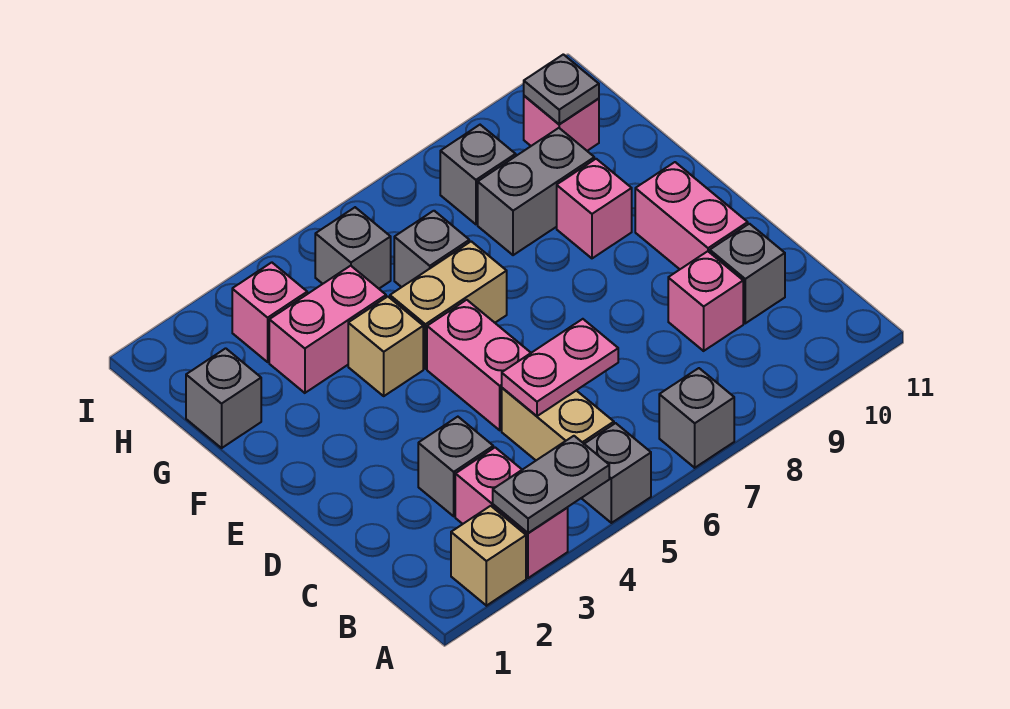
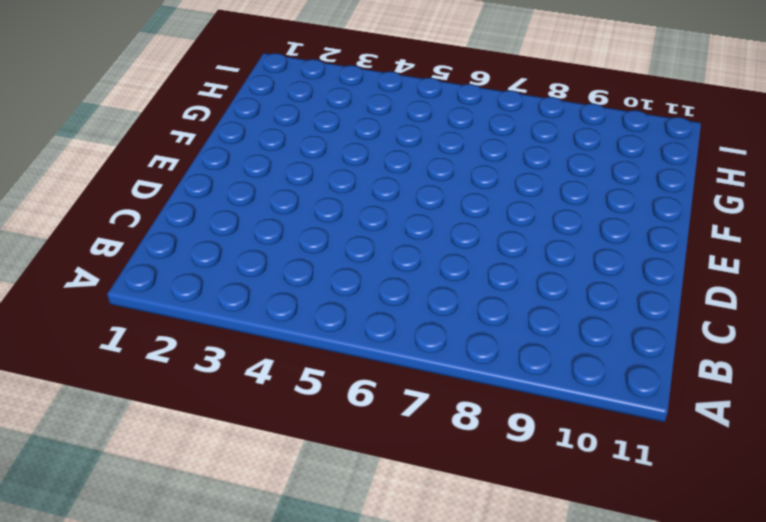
none -> tan 1x1 brick [451,506,526,606]
none -> pink 1x2 brick [455,448,568,578]
none -> grey 1x1 brick [582,423,651,523]

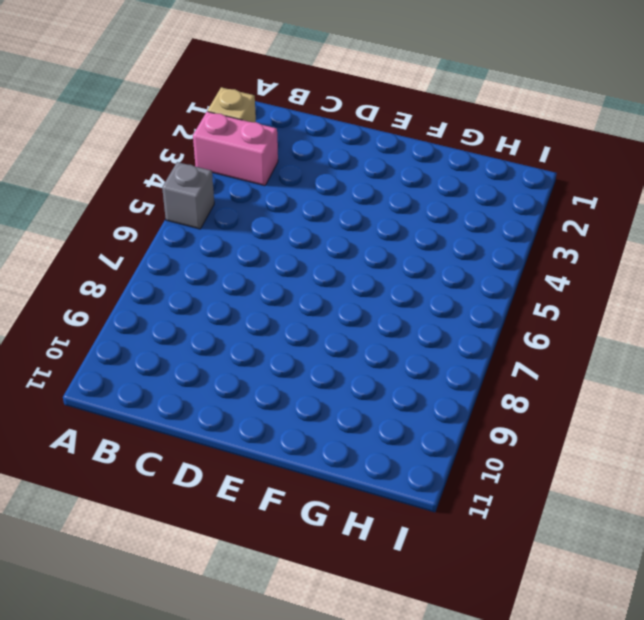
none -> grey 1x1 brick [659,368,734,468]
none -> tan 1x2 brick [502,388,614,460]
none -> grey 1x1 brick [418,417,493,516]

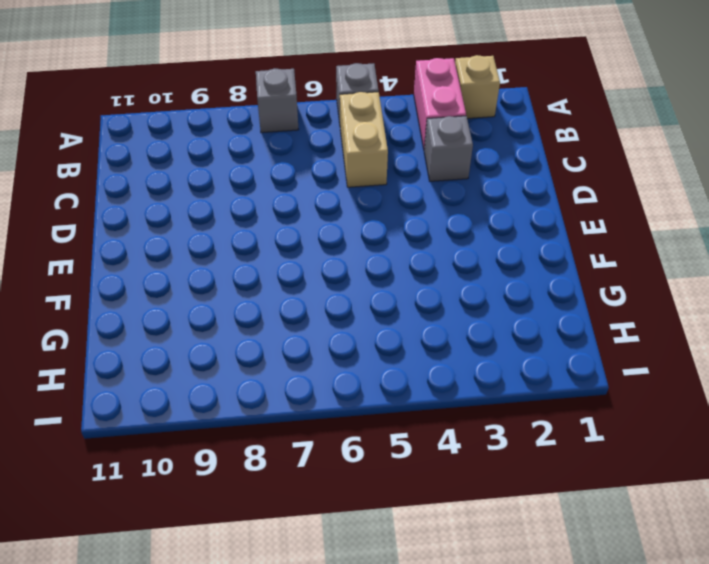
none -> pink 1x1 brick [668,251,743,351]
none -> grey 1x1 brick [710,224,785,323]
none -> pink 1x2 brick [427,300,531,430]

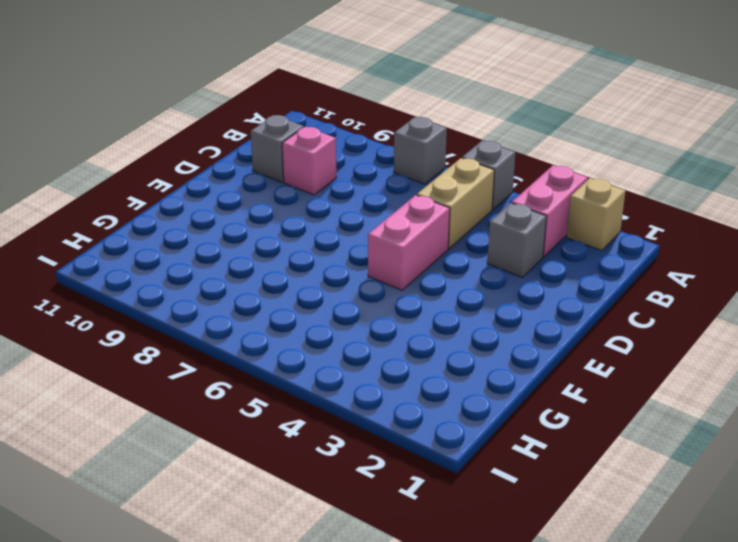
none -> pink 1x2 brick [635,162,748,269]
none -> tan 1x1 brick [348,297,423,396]
none -> tan 1x2 brick [390,241,507,369]

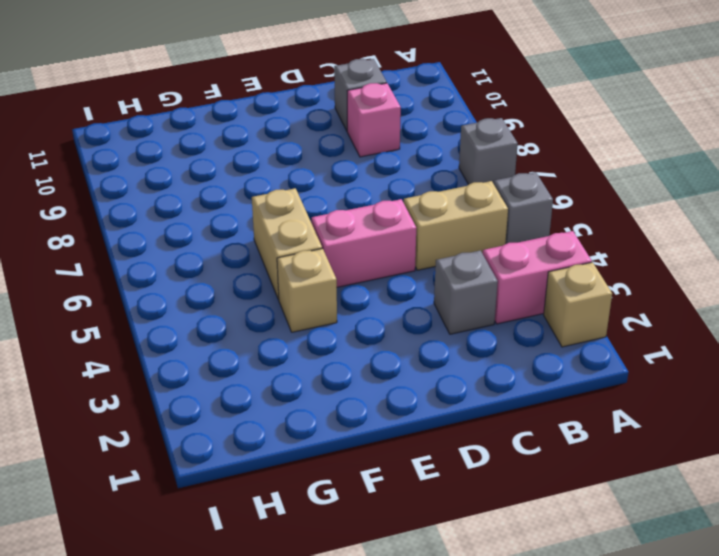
none -> pink 1x2 brick [635,162,748,269]
none -> pink 1x1 brick [557,159,632,258]
none -> grey 1x1 brick [186,348,261,448]

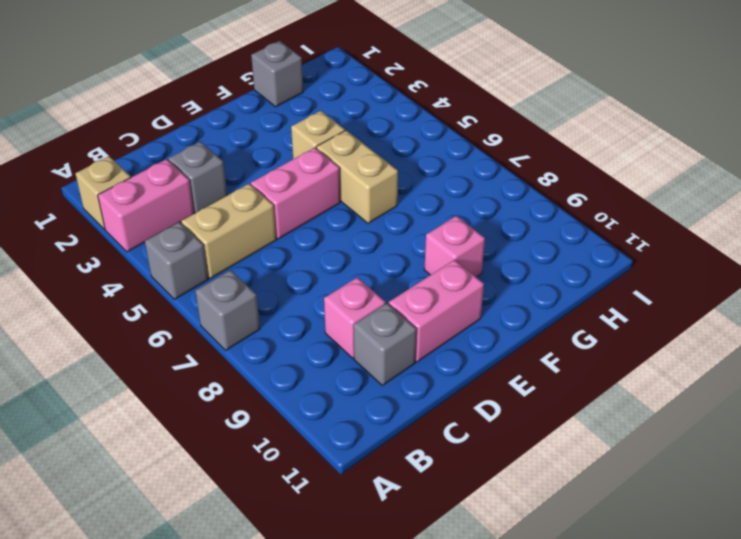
none -> pink 1x2 brick [269,266,386,393]
none -> grey 1x1 brick [394,211,469,287]
none -> grey 1x2 brick [478,128,594,255]

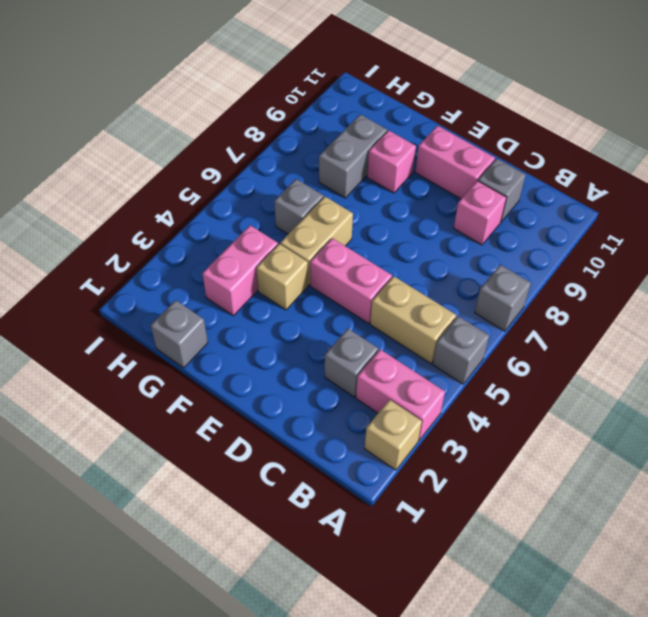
none -> pink 1x1 brick [232,262,307,362]
none -> grey 1x1 brick [315,207,391,289]
none -> grey 1x1 brick [440,125,516,224]

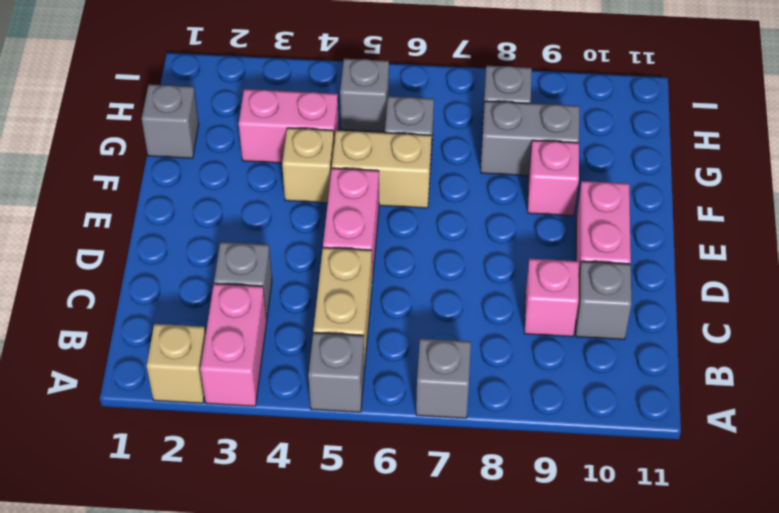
none -> pink 1x1 brick [232,262,307,362]
none -> pink 1x1 brick [524,96,599,151]
none -> grey 1x2 plate [493,436,609,533]

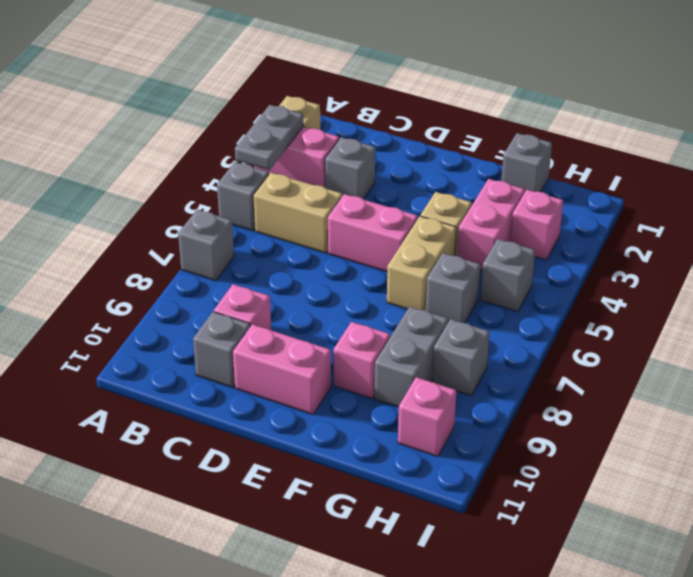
none -> pink 1x2 plate [502,319,618,416]
none -> grey 1x1 plate [524,54,599,124]

